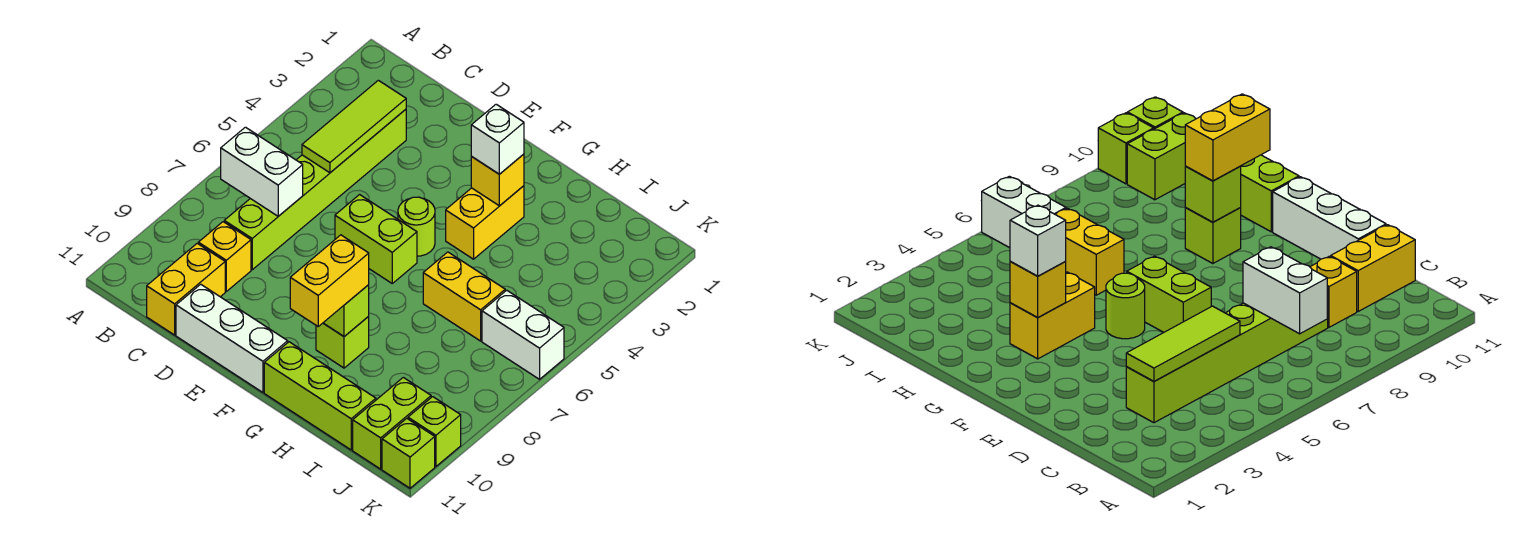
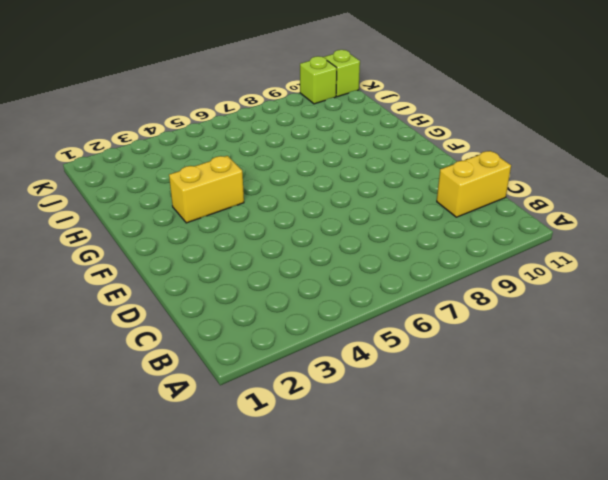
none -> lime 1x6 brick [224,109,406,270]
none -> yellow 1x1 brick [198,222,251,291]
none -> white 1x3 brick [176,284,288,392]

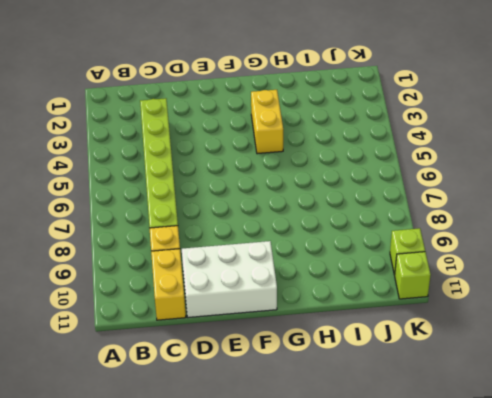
white 2x3 brick [182,241,277,318] -> white 1x3 brick [176,284,288,392]
none -> lime 1x2 brick [335,195,417,283]
none -> lime 1x1 round brick [398,197,435,256]
none -> lime 1x1 brick [316,317,369,368]

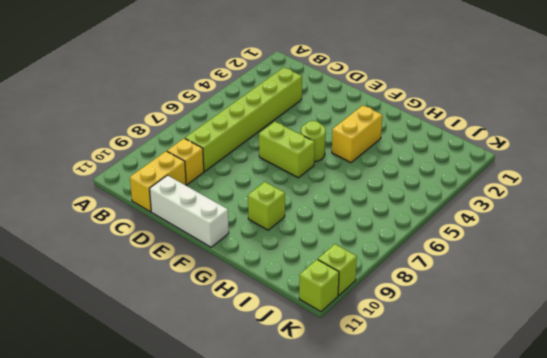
none -> lime 1x3 brick [264,342,376,450]
none -> yellow 1x2 brick [423,252,505,341]
none -> white 1x2 brick [482,290,564,379]

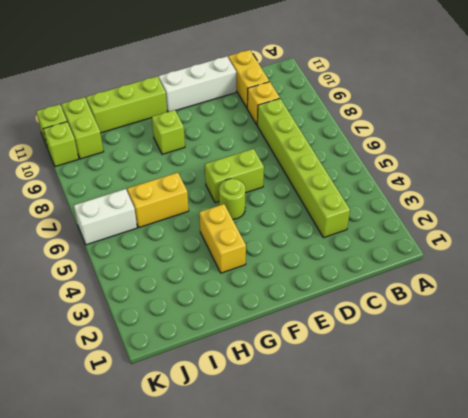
none -> white 1x2 brick [221,127,303,216]
none -> lime 1x3 tile [302,80,406,173]
none -> yellow 1x1 brick [471,154,524,206]

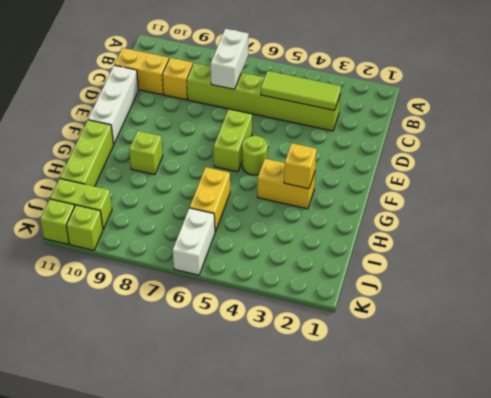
none -> lime 1x1 brick [323,285,369,336]
none -> white 1x1 brick [471,104,524,174]
none -> yellow 1x2 brick [290,235,369,326]

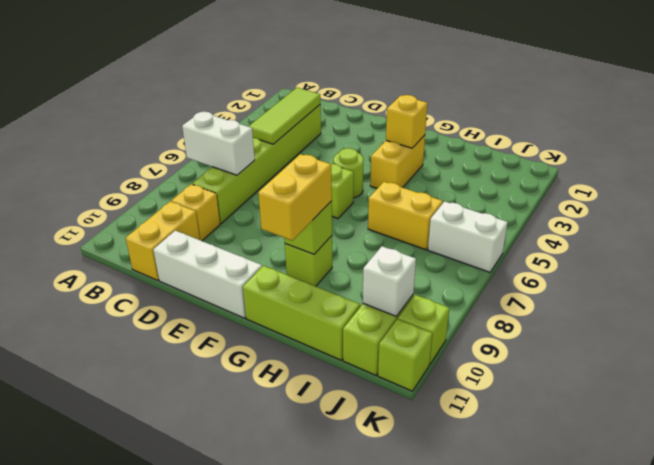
white 1x1 brick [363,246,416,316] -> white 1x1 brick moved to [471,104,524,174]

